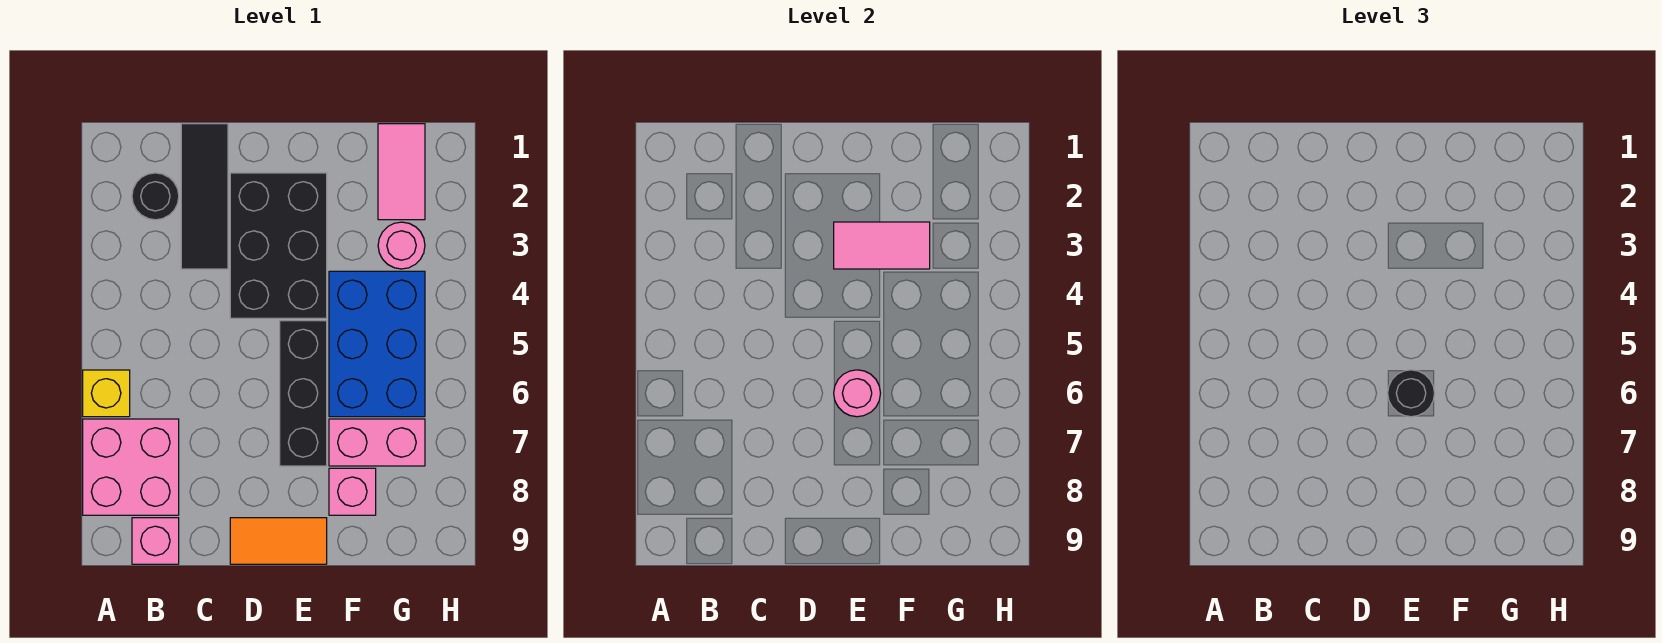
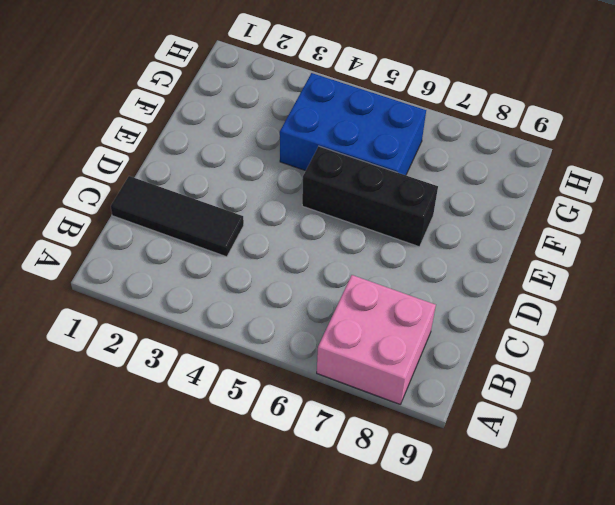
none -> yellow 1x1 brick [83,370,130,417]
none -> black 1x1 round brick [132,173,179,220]
none -> pink 1x1 brick [132,518,179,564]

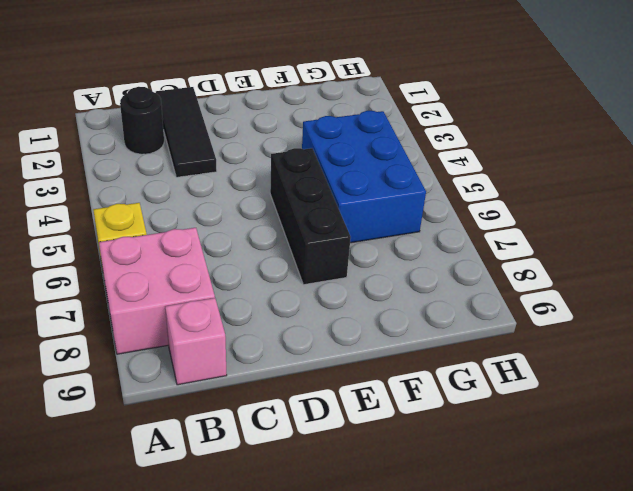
none -> black 2x3 brick [230,173,327,318]
none -> orange 1x2 tile [230,518,327,564]
none -> pink 1x2 brick [329,419,425,466]

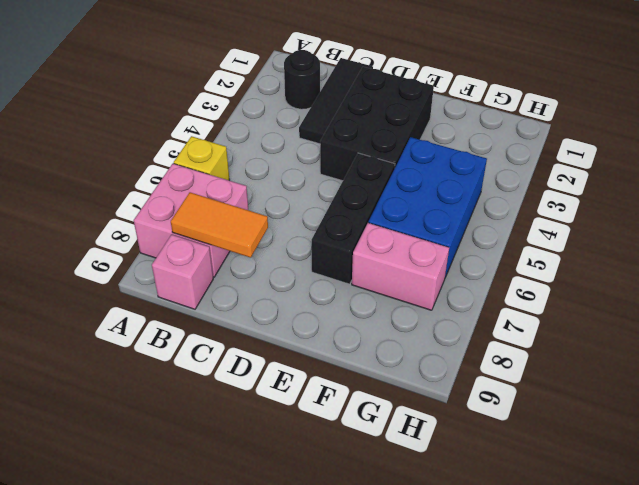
orange 1x2 tile [171,192,268,258] -> orange 1x2 tile moved to [230,518,327,564]
none -> pink 1x1 brick [329,468,376,515]
none -> pink 1x2 tile [378,124,425,220]
none -> pink 1x1 round brick [378,222,425,269]

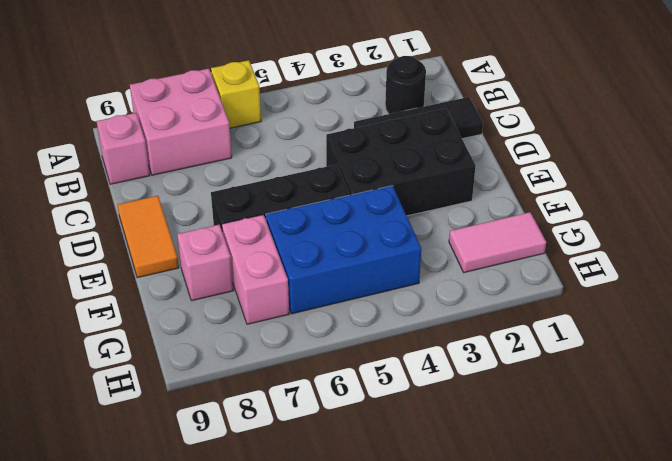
none -> pink 1x1 round brick [378,222,425,269]
none -> pink 1x2 tile [834,222,930,269]
none -> pink 1x1 round brick [834,370,880,417]

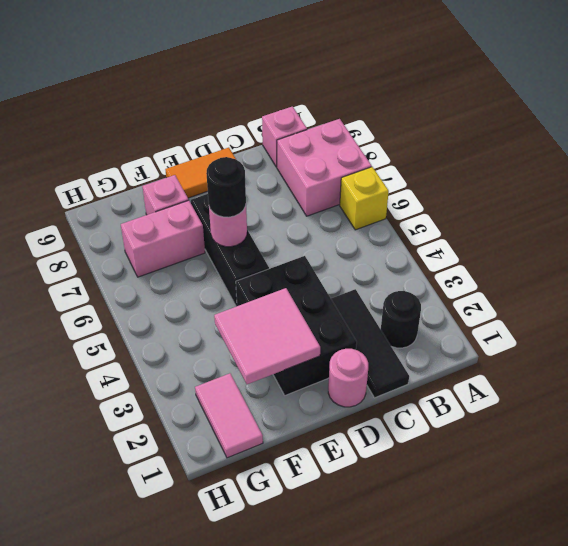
pink 1x1 round brick [328,349,368,407] -> pink 1x1 round brick moved to [378,222,425,269]
pink 2x2 tile [214,288,320,384] -> pink 1x2 tile [834,222,930,269]
none -> blue 2x3 brick [329,271,425,417]

